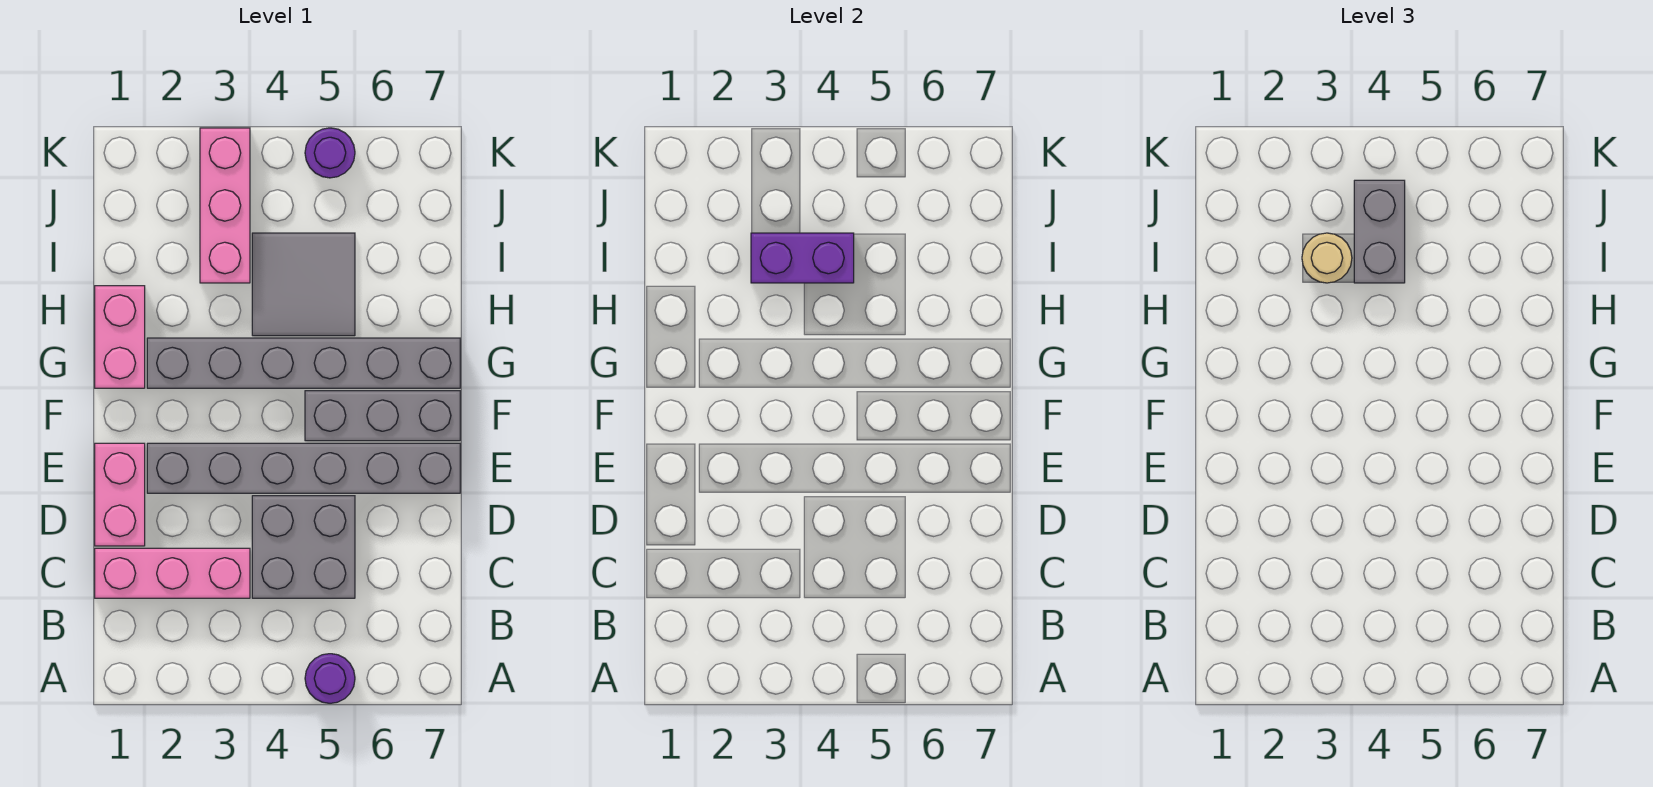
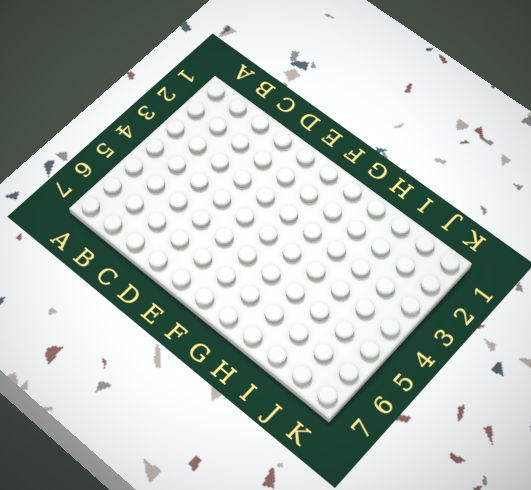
none -> purple 1x1 round brick [305,654,355,703]
none -> pink 1x3 brick [95,548,250,598]
none -> grey 2x2 brick [252,496,355,598]

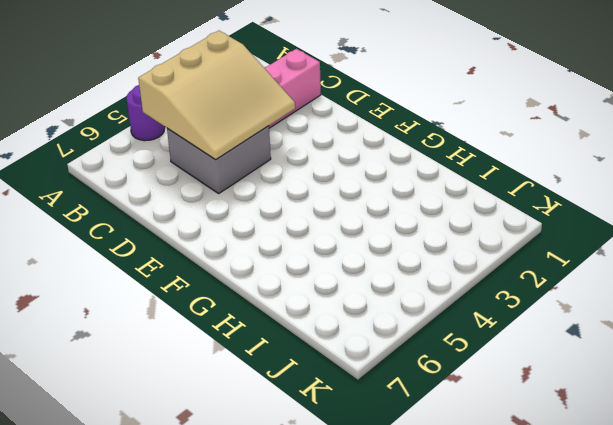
tan 3x3 slope [138,31,295,160] -> none
none -> pink 1x2 brick [95,443,145,546]
none -> grey 1x6 brick [147,443,460,493]
none -> grey 1x3 brick [305,391,460,441]

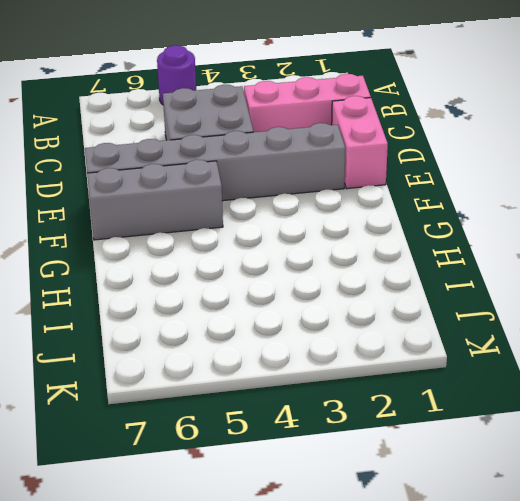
none -> pink 1x2 brick [95,286,145,388]
none -> grey 1x6 brick [147,338,460,388]
none -> grey 2x2 tile [252,233,355,336]

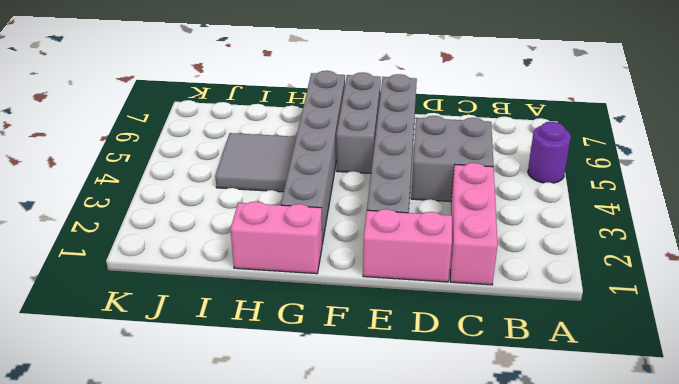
none -> pink 1x3 brick [200,128,250,283]
none -> purple 1x1 round brick [305,128,355,178]
none -> purple 1x2 brick [751,233,854,283]

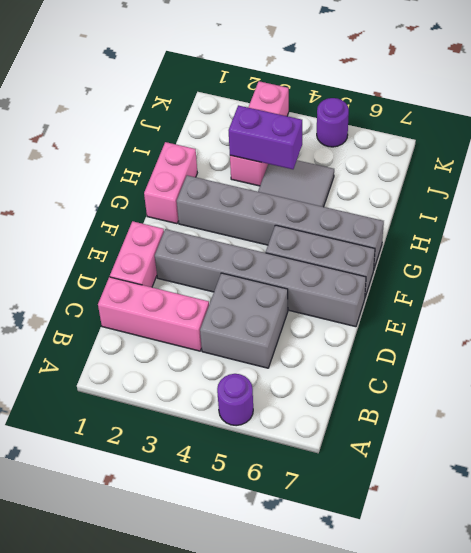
none -> tan 1x1 round brick [1302,233,1352,283]
none -> grey 1x2 brick [1354,180,1405,283]

